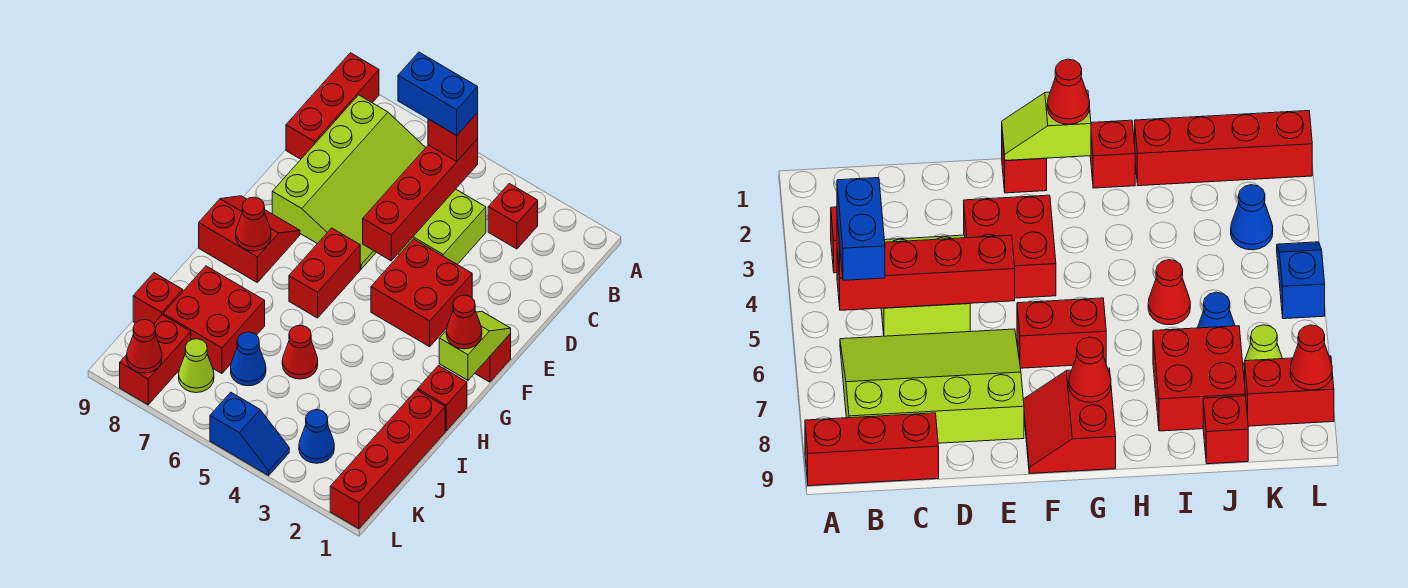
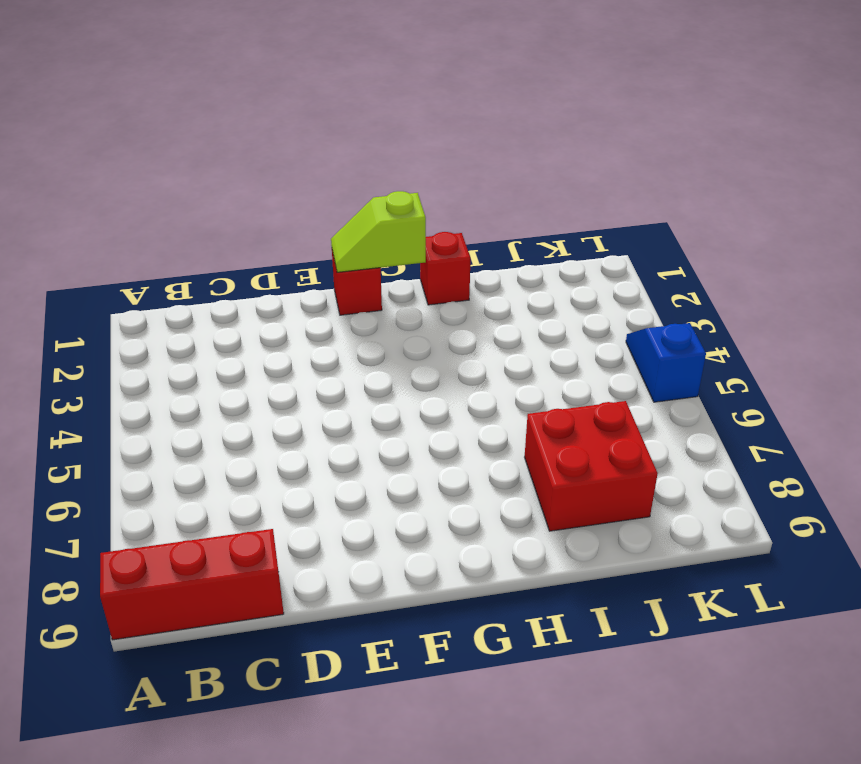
none -> red 1x1 brick [488,184,538,249]
none -> lime 3x4 slope [272,95,426,269]
none -> lime 2x2 brick [398,189,486,264]

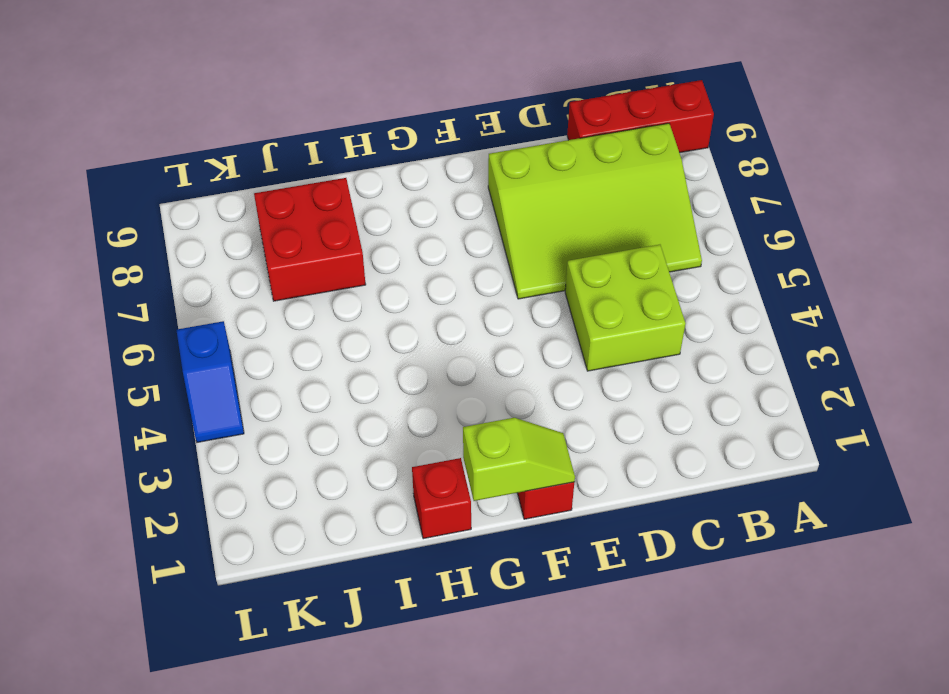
none -> red 1x1 brick [488,184,538,249]
none -> red 2x2 brick [371,239,472,347]
none -> red 1x2 brick [289,228,360,318]

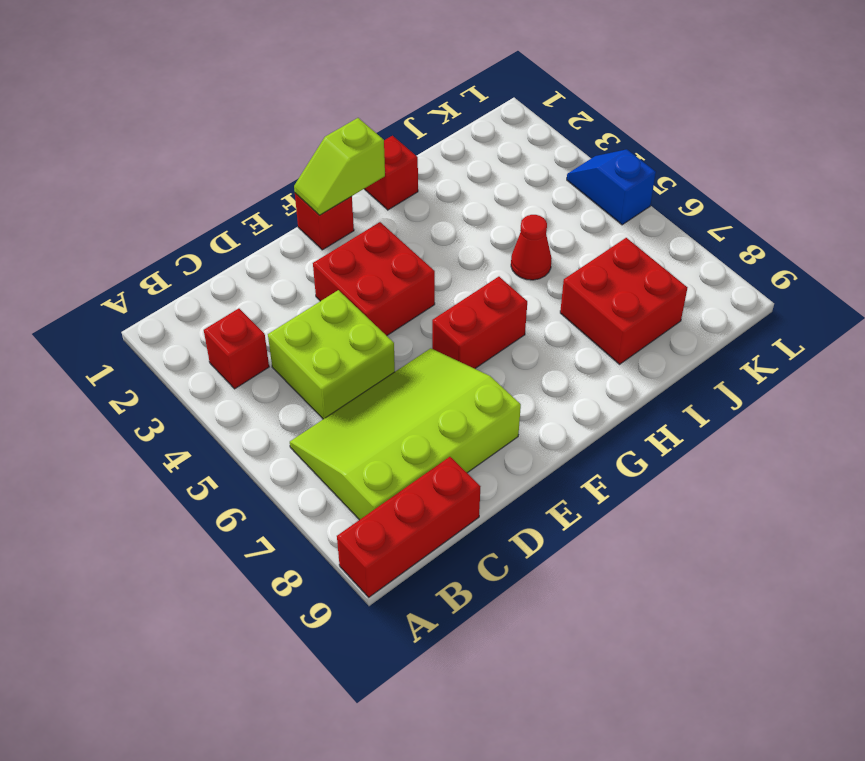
none -> red 2x2 slope [199,196,300,282]
none -> red 1x4 brick [330,390,445,529]
none -> blue 1x1 cone [231,332,266,386]

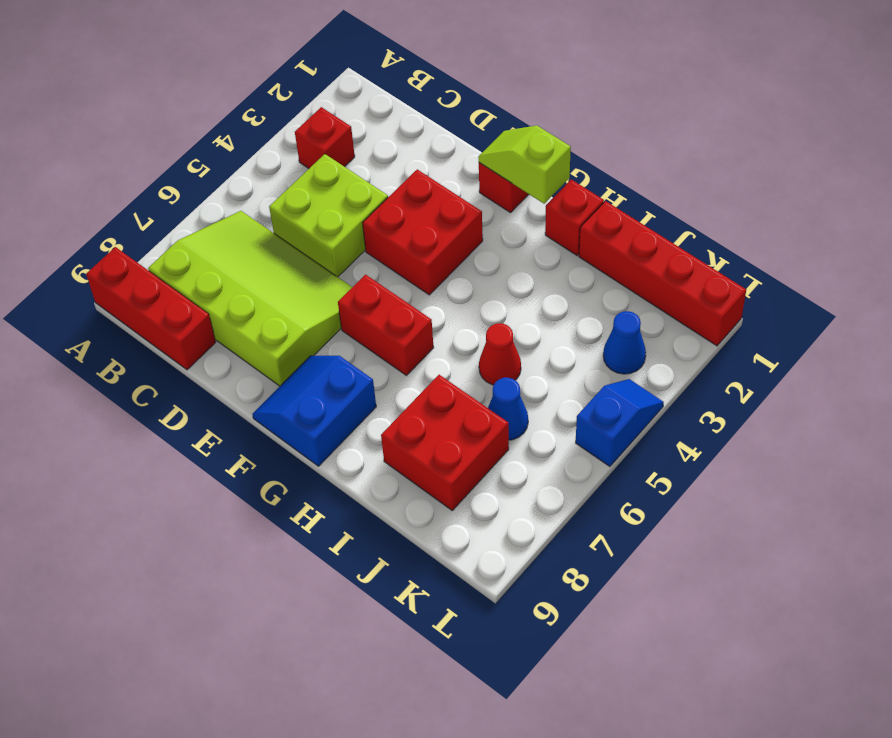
blue 2x2 slope [252,356,376,466] -> red 2x2 slope [199,196,300,282]
none -> red 1x1 brick [133,273,183,324]
none -> lime 1x1 cone [179,339,214,393]
none -> red 1x2 brick [120,315,191,405]

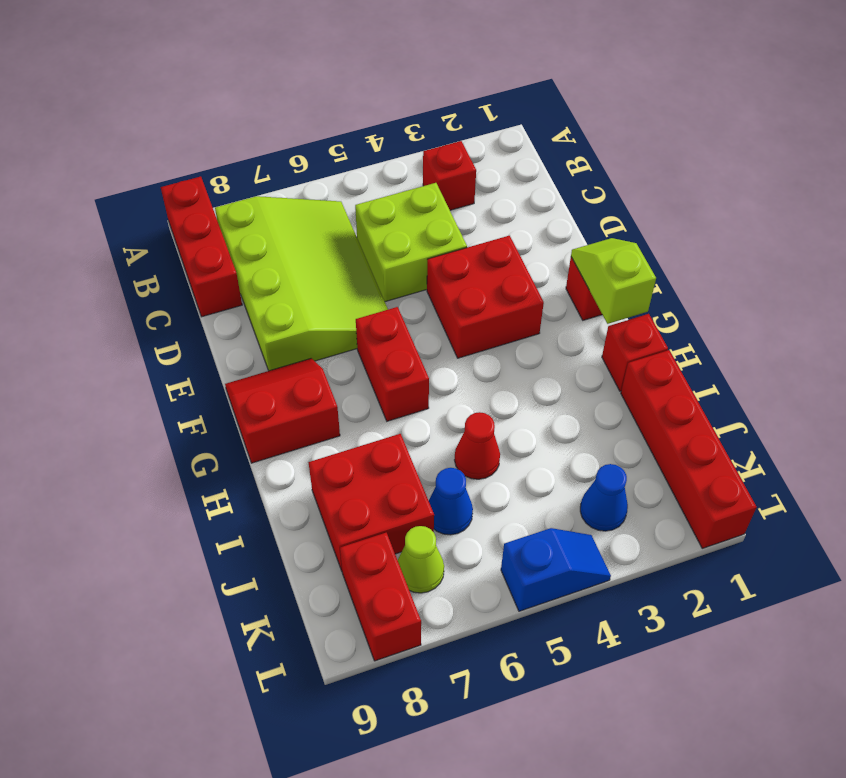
none -> red 1x1 brick [133,273,183,324]
none -> red 1x4 brick [363,139,478,261]
none -> red 1x1 cone [236,197,271,251]

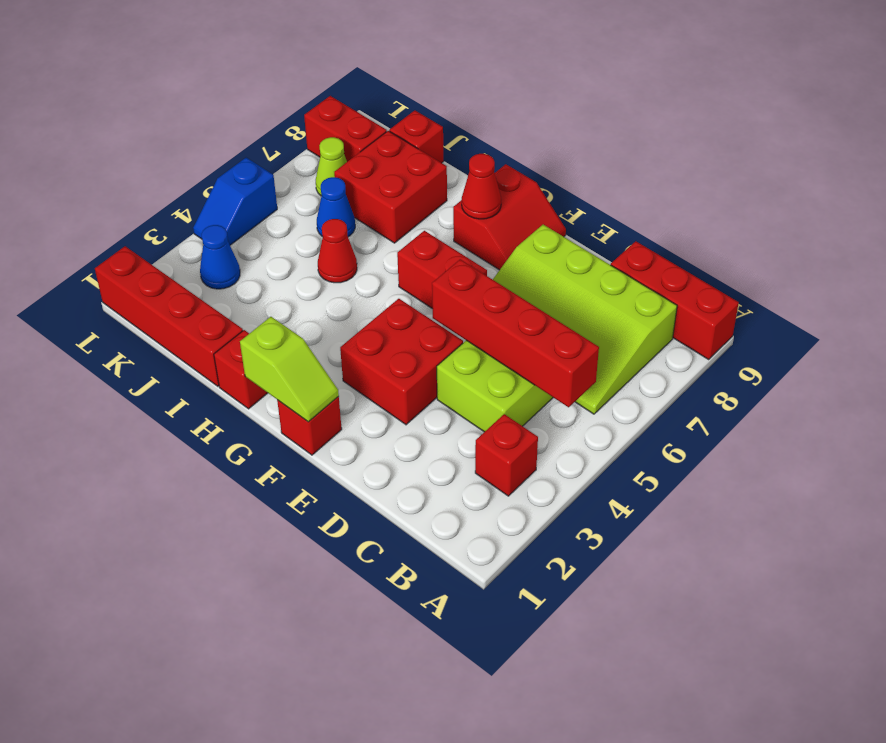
none -> red 1x1 cone [127,319,162,373]
none -> red 1x1 brick [428,113,478,161]
none -> red 1x1 cone [446,295,482,349]

